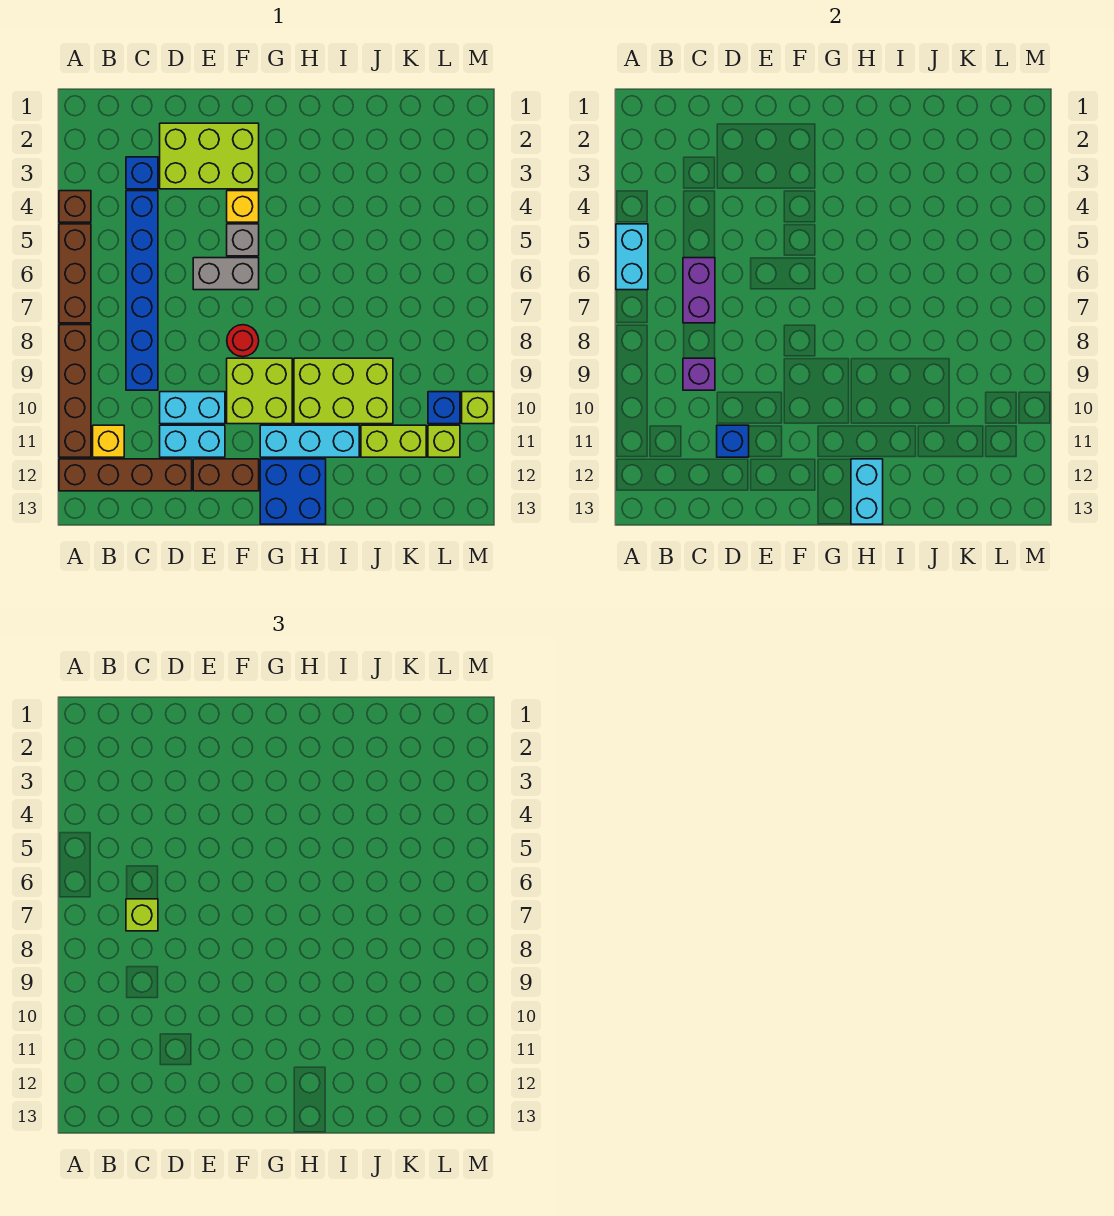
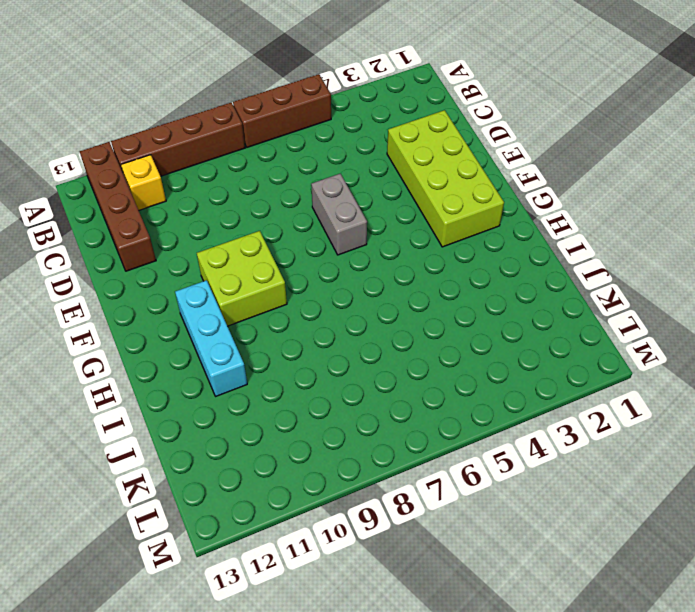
lime 2x4 brick [387,110,504,247] -> lime 2x3 brick [160,123,259,189]
none -> brown 1x1 brick [59,191,91,222]
none -> blue 1x1 brick [126,157,158,189]
none -> blue 1x6 brick [126,191,158,390]

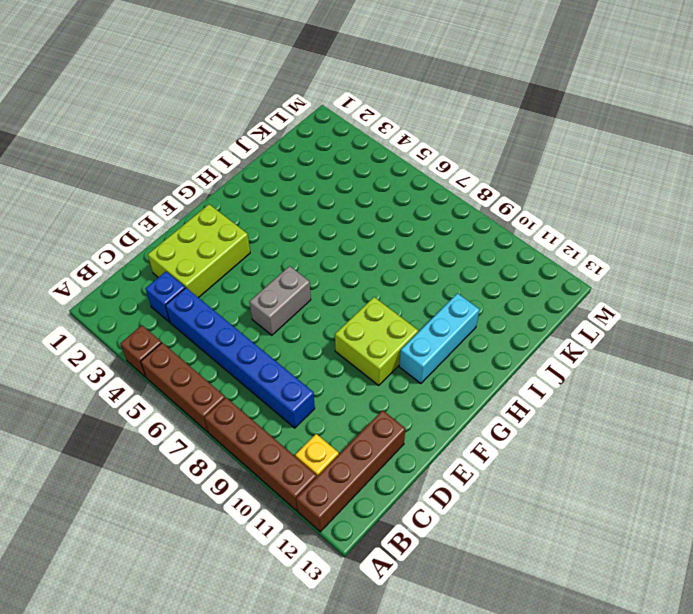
none -> cyan 1x2 brick [160,392,225,424]
none -> cyan 1x2 brick [160,425,225,457]
none -> brown 1x2 brick [193,459,259,491]

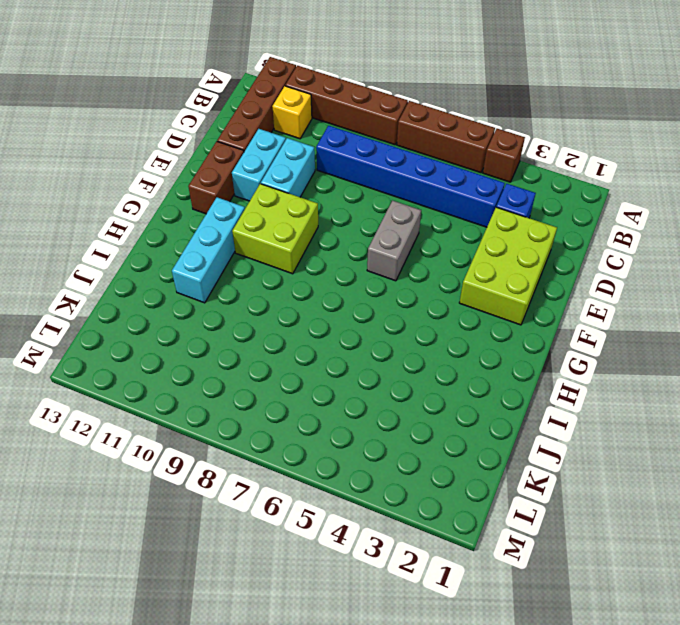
none -> yellow 1x1 brick [227,191,259,222]
none -> grey 1x1 brick [227,224,259,256]
none -> red 1x1 round brick [227,325,259,357]

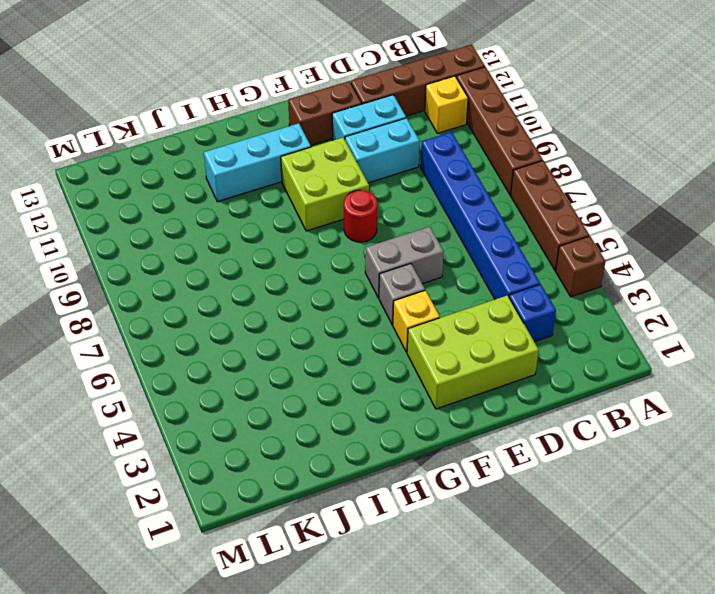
none -> blue 2x2 brick [260,459,326,524]
none -> lime 2x3 brick [294,358,393,424]
none -> lime 1x2 brick [361,425,426,457]

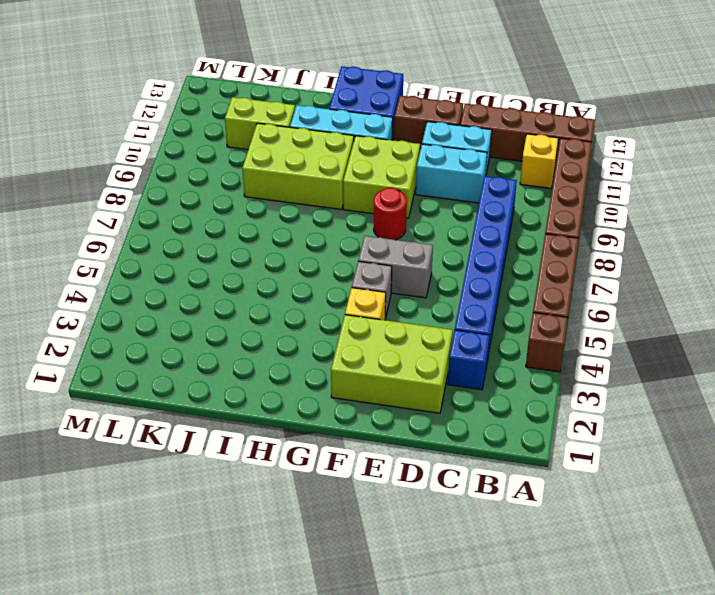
none -> blue 1x1 brick [428,392,460,424]
none -> lime 1x1 brick [428,425,460,457]
none -> lime 1x1 brick [462,392,494,424]

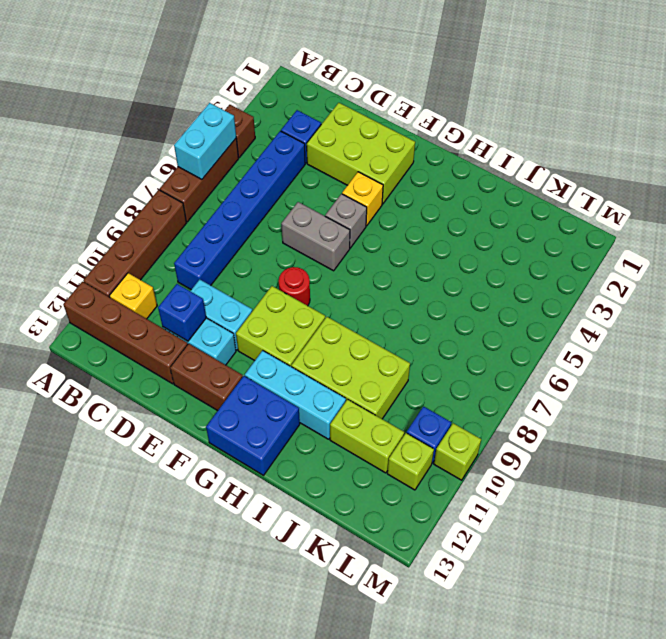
none -> purple 1x2 brick [683,258,715,323]
none -> purple 1x1 brick [683,358,715,390]
none -> cyan 1x2 brick [851,459,883,524]

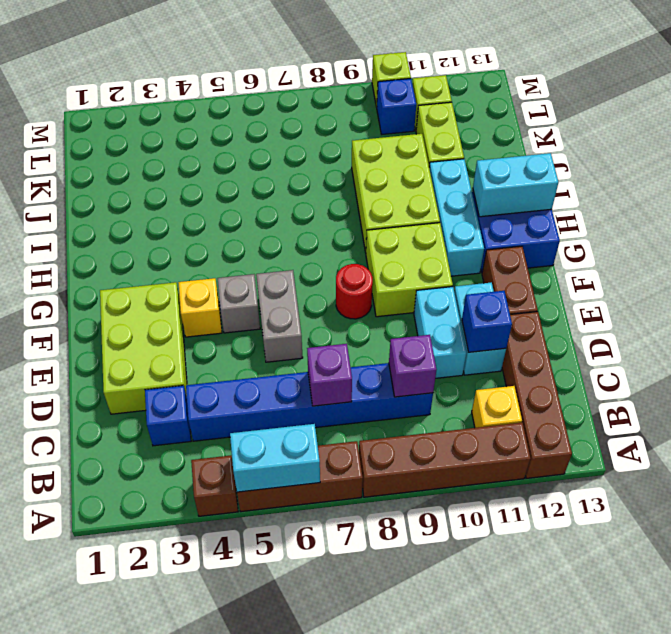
purple 1x1 brick [307,344,352,406] -> purple 1x2 brick [683,258,715,323]
none -> lime 1x1 brick [126,899,158,931]

